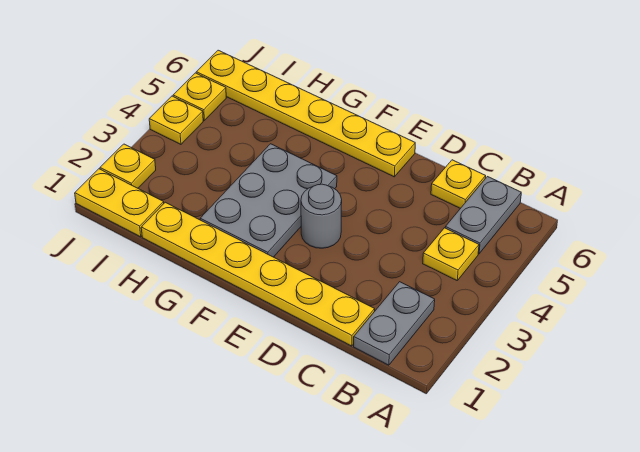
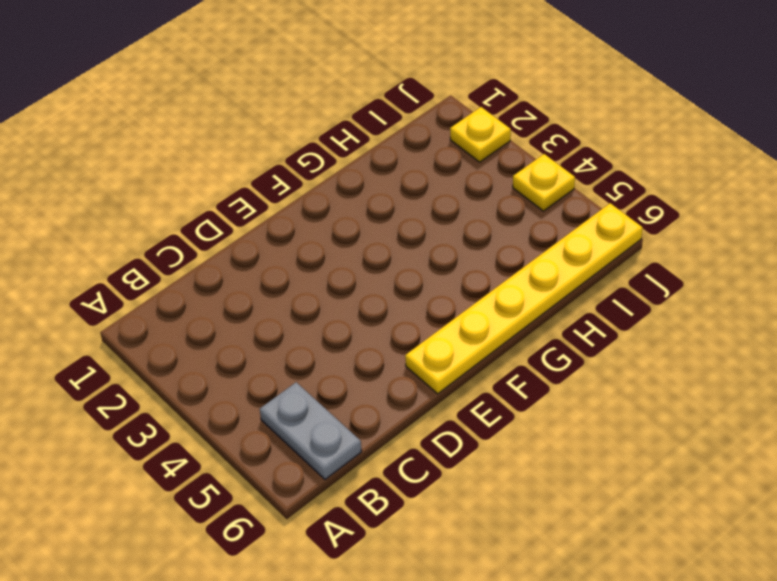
none -> grey 1x2 plate [354,282,435,365]
none -> yellow 1x1 plate [423,228,479,280]
none -> yellow 1x6 plate [141,202,375,346]

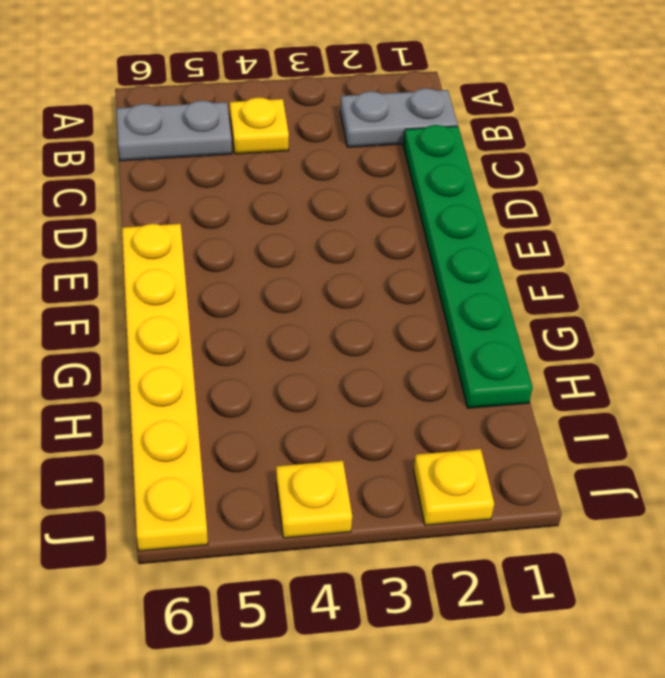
green 1x6 plate [403,125,533,408] -> yellow 1x6 plate [141,202,375,346]
none -> yellow 1x1 plate [431,160,486,208]
none -> grey 1x1 round brick [301,184,342,248]
none -> grey 2x3 plate [200,144,337,257]

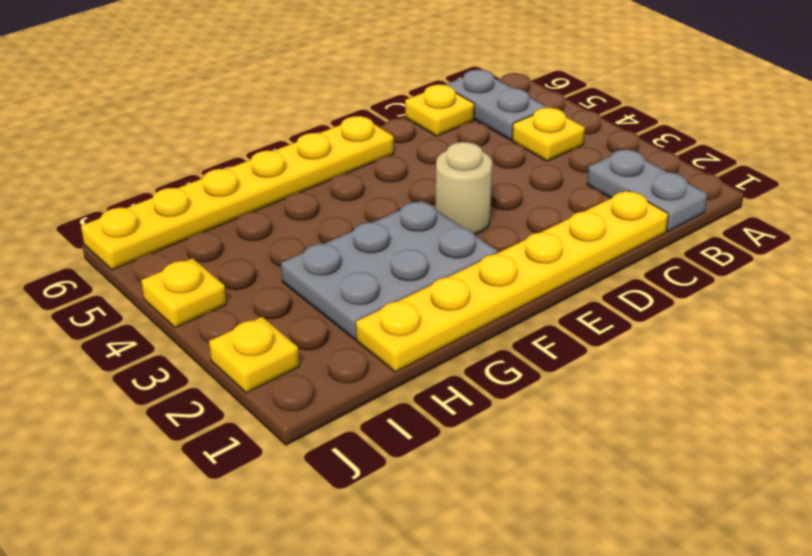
tan 1x1 round brick [435,142,492,234] -> grey 1x1 round brick [301,184,342,248]
grey 2x3 plate [281,201,498,339] -> grey 2x3 plate turned to [200,144,337,257]
none -> yellow 1x2 plate [75,169,164,237]
none -> yellow 1x1 plate [173,73,226,120]

